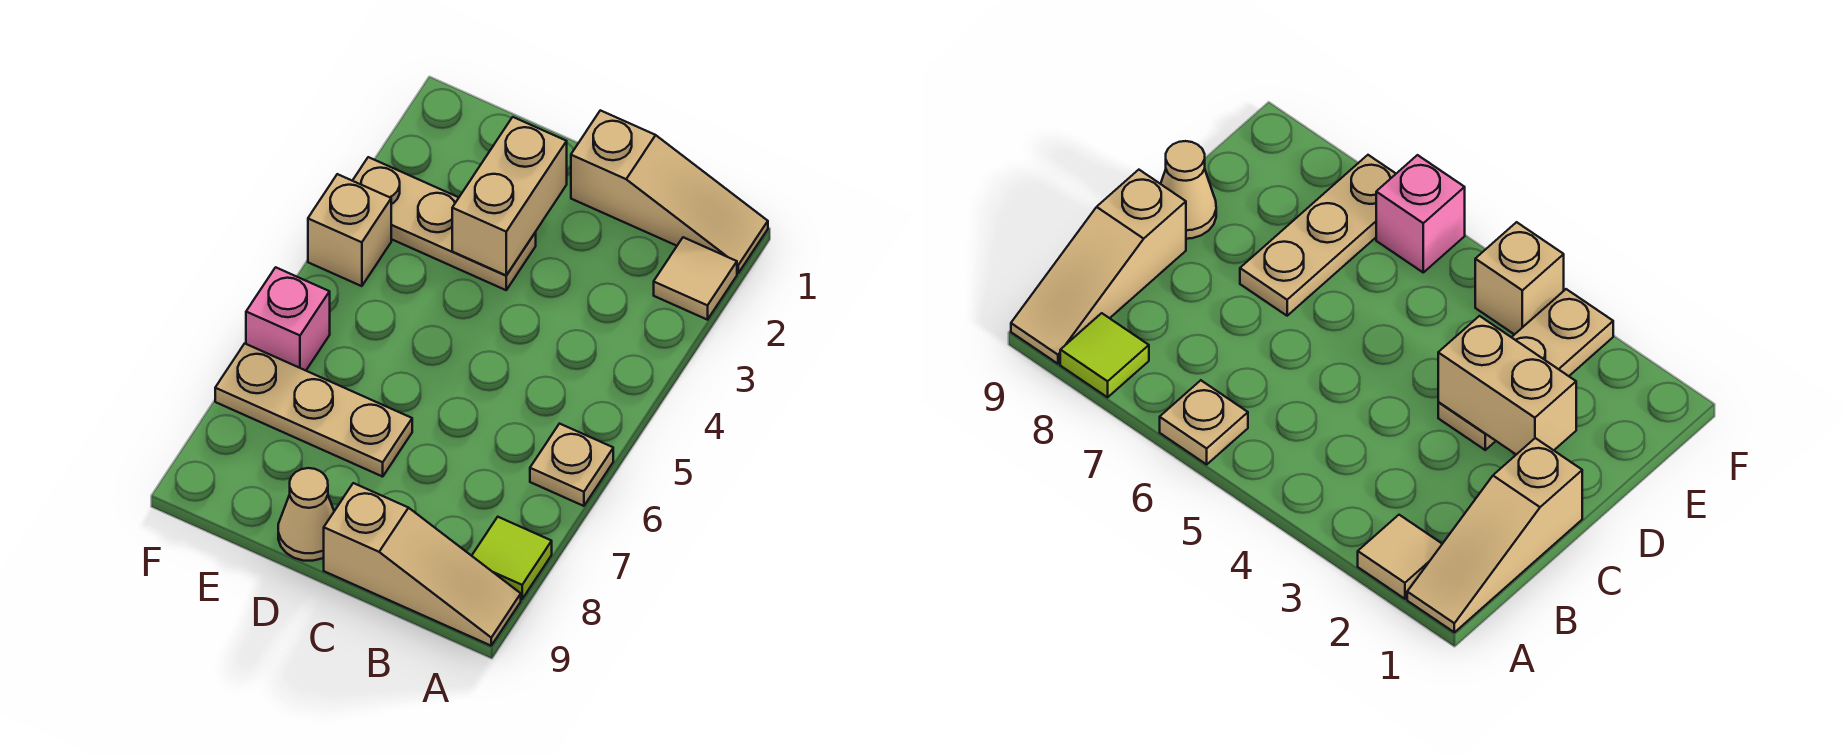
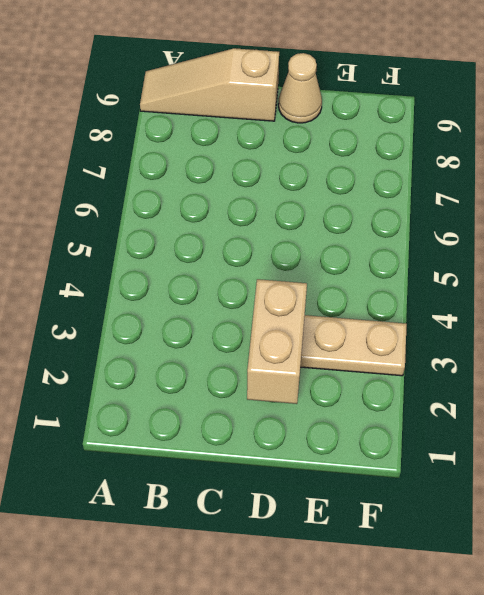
none -> tan 1x3 slope [571,110,768,273]
none -> tan 1x1 tile [654,237,737,320]

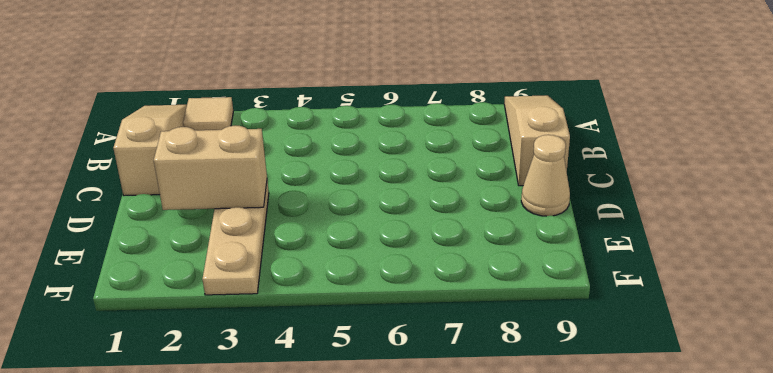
none -> tan 1x1 plate [530,424,613,506]
none -> lime 1x1 tile [472,517,552,599]

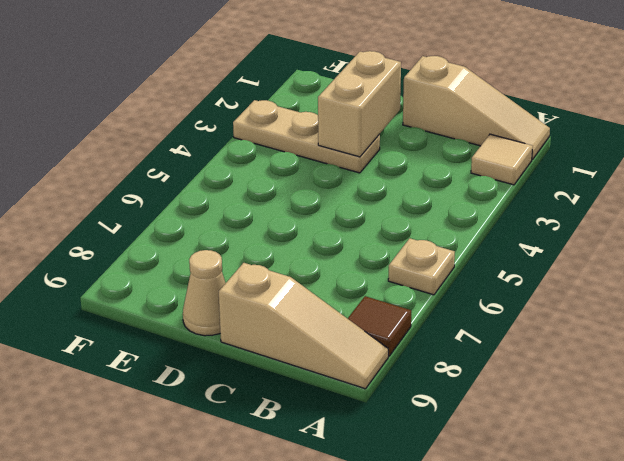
brown 1x1 tile [348,296,411,356] -> lime 1x1 tile [472,517,552,599]
none -> tan 1x3 plate [215,344,412,477]
none -> tan 1x1 brick [308,174,391,286]

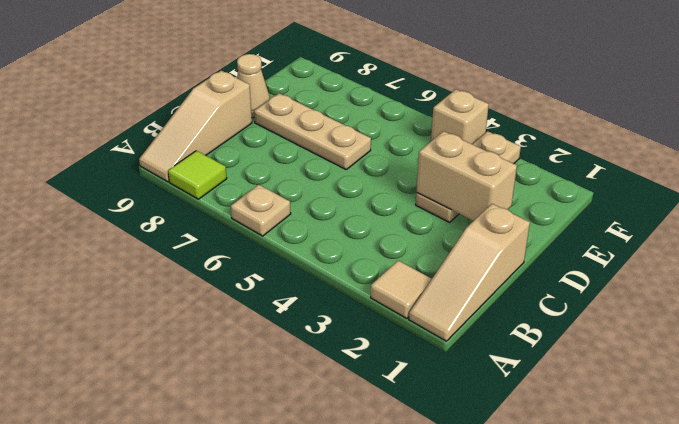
tan 1x3 plate [254,93,371,169] -> tan 1x3 plate turned to [215,344,412,477]
none -> pink 1x1 brick [246,267,330,371]

